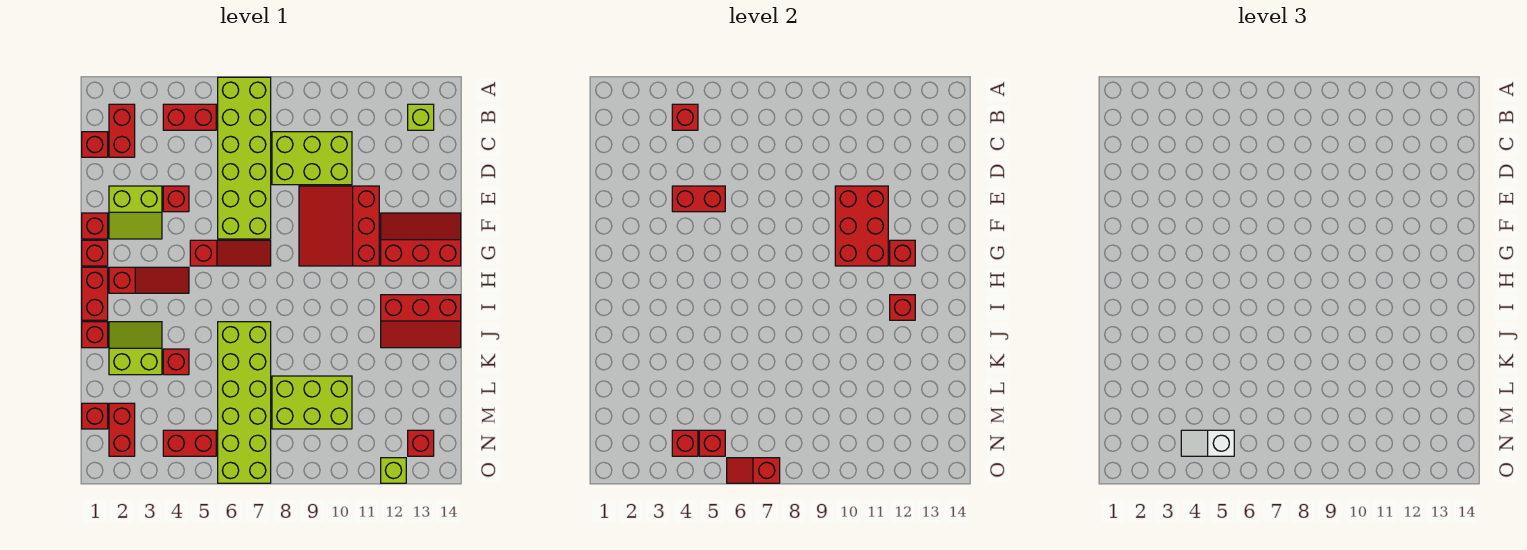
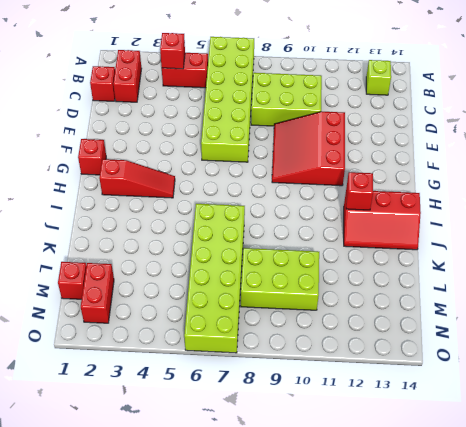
none -> lime 2x2 slope [109,186,162,239]
none -> red 1x1 brick [163,186,189,212]
none -> red 1x1 brick [82,213,108,239]
none -> red 2x3 slope [381,213,461,266]

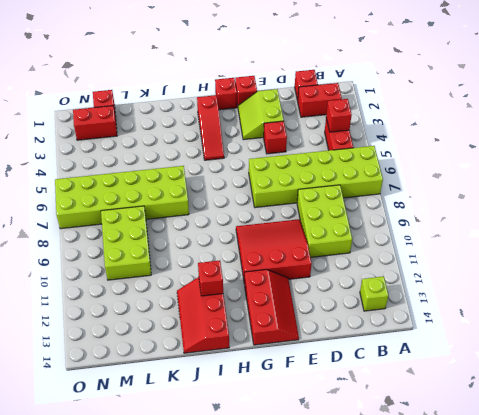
none -> red 1x3 slope [190,240,271,266]
none -> red 1x2 brick [82,267,108,320]
none -> red 1x1 brick [82,322,108,348]
none -> lime 2x2 slope [109,322,162,375]

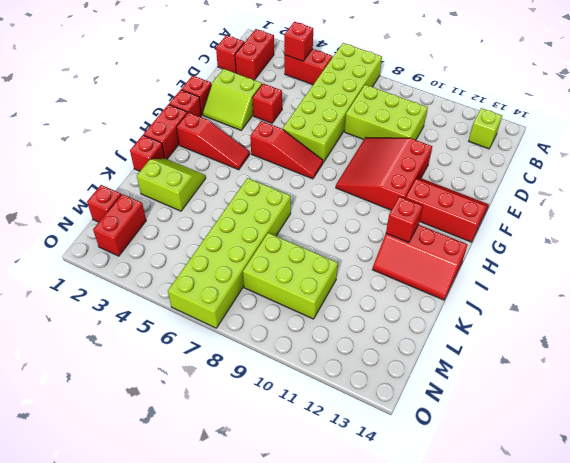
none -> red 1x1 brick [163,349,189,375]
none -> red 1x2 brick [163,430,216,456]
none -> red 1x1 brick [408,430,434,456]
none -> lime 1x1 brick [381,458,406,483]

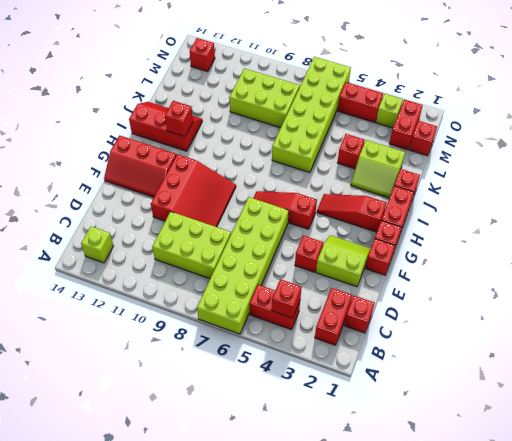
lime 1x1 brick [376,94,403,128] -> lime 1x1 brick moved to [381,458,406,483]
none -> red 1x2 brick [672,186,725,212]
none -> red 2x3 brick [835,186,888,266]
none -> red 1x1 brick [890,240,915,266]
none -> red 1x1 brick [672,430,698,456]

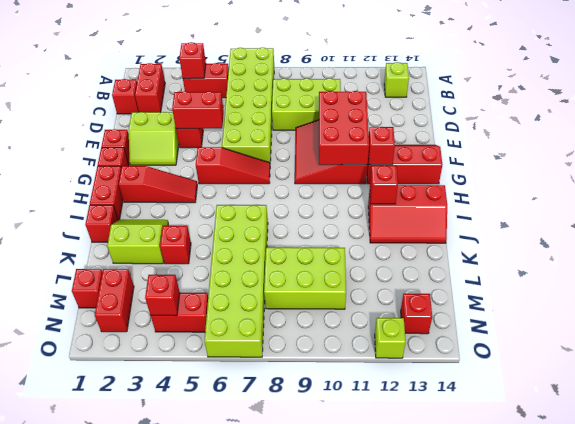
none -> red 1x1 brick [699,430,725,456]
none -> red 1x2 slope [727,458,780,483]
none -> white 1x2 slope [1181,430,1234,456]

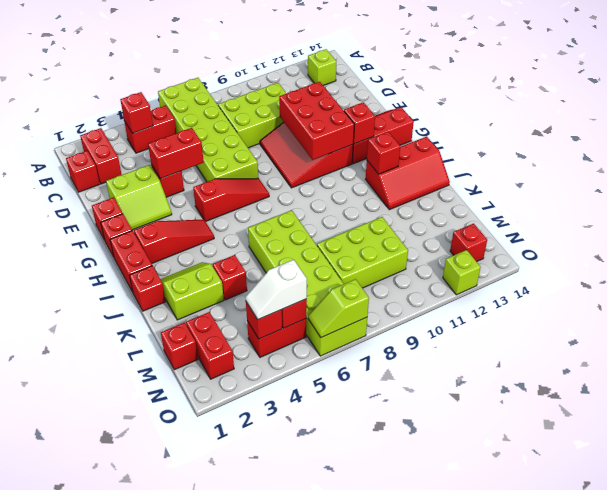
lime 1x2 slope [308,279,369,337] -> red 1x2 slope [727,458,780,483]

